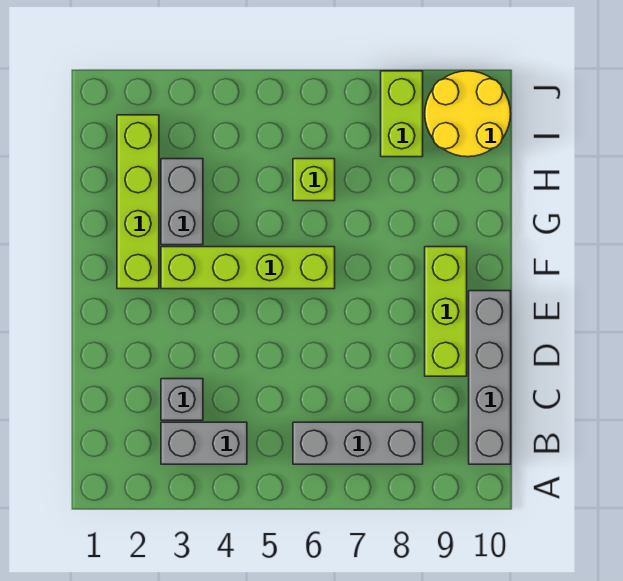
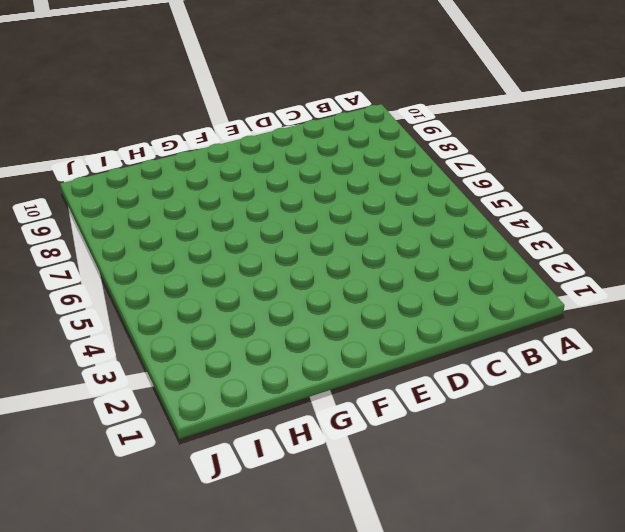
none -> grey 1x2 brick [161,422,247,464]
none -> grey 1x3 brick [293,422,423,464]

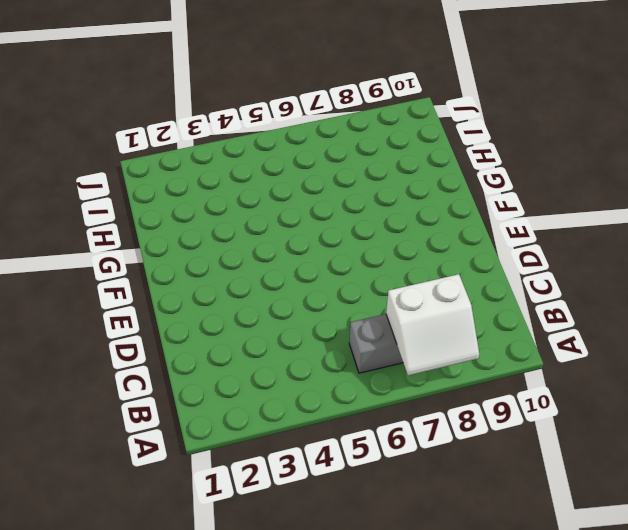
white 2x2 slope [386,274,479,376] -> none
none -> grey 1x2 brick [161,422,247,464]
none -> grey 1x4 brick [469,291,511,464]

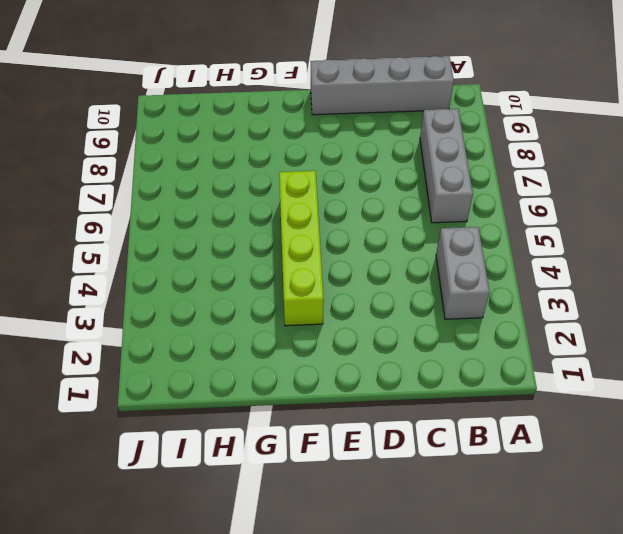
none -> grey 1x1 brick [161,379,203,420]
none -> lime 1x3 brick [425,247,467,376]

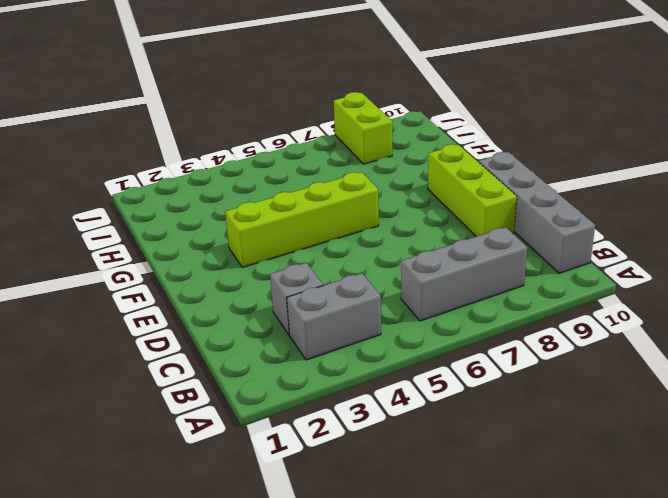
none -> lime 1x4 brick [117,115,159,289]
none -> grey 1x2 brick [161,159,203,245]

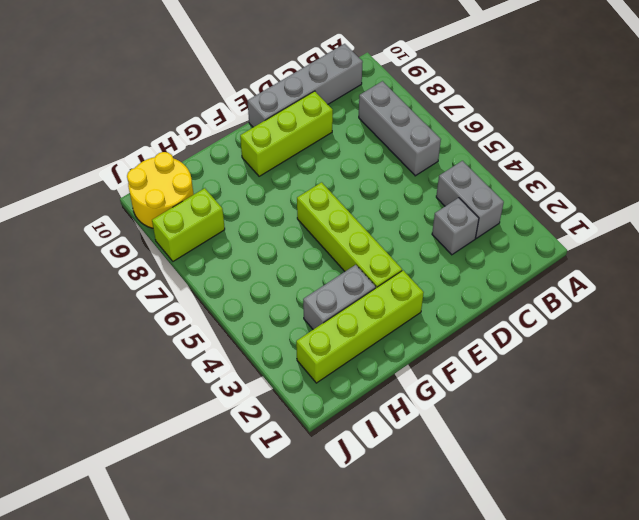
none -> lime 1x1 brick [293,159,335,201]

